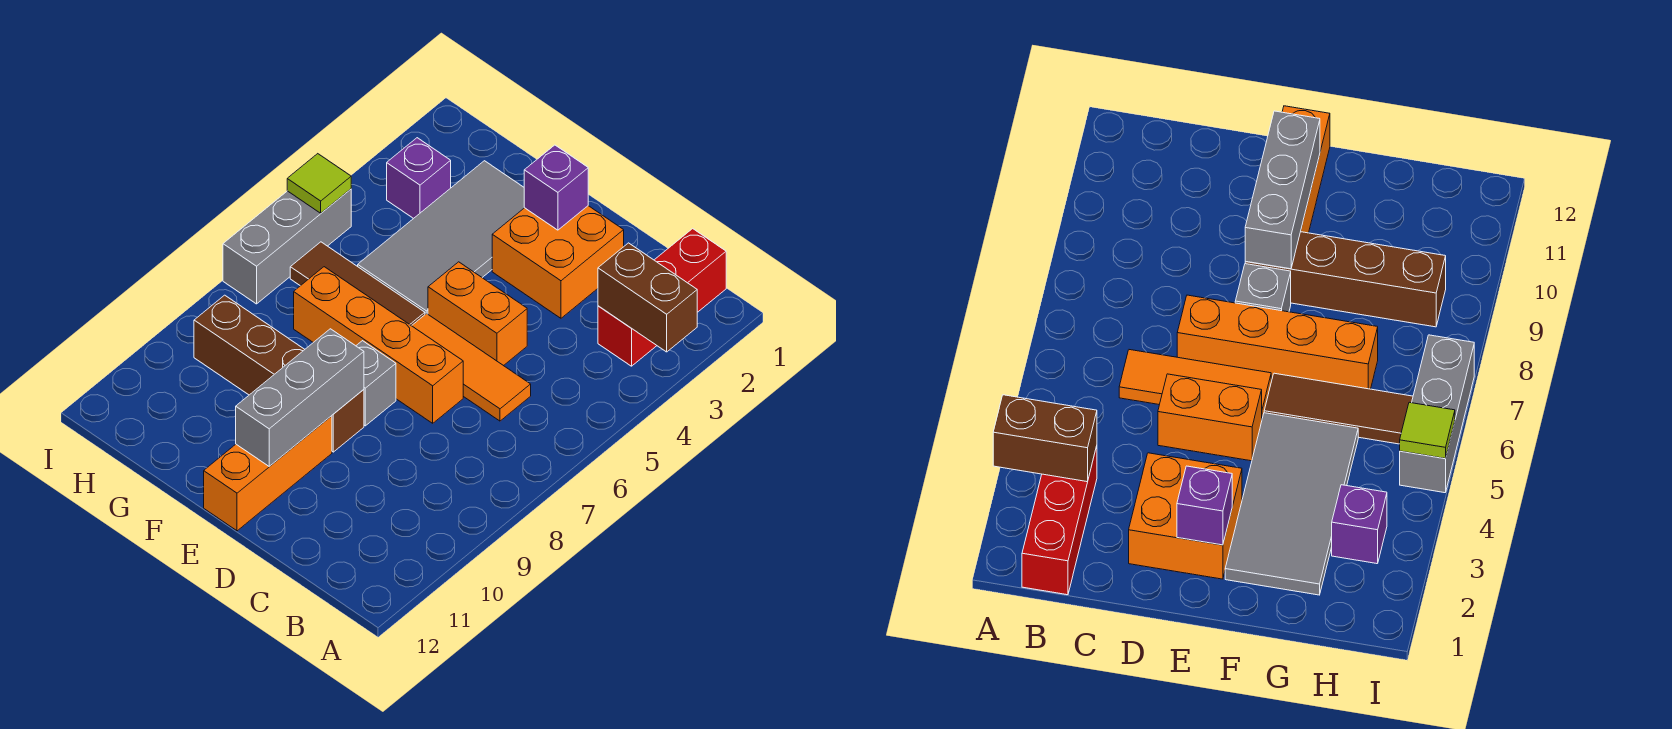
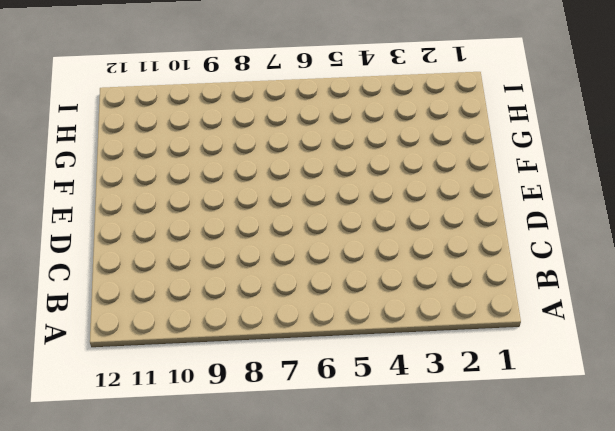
none -> red 1x3 brick [598,229,726,366]
none -> orange 1x3 tile [412,314,531,421]
none -> orange 2x2 brick [492,206,624,318]

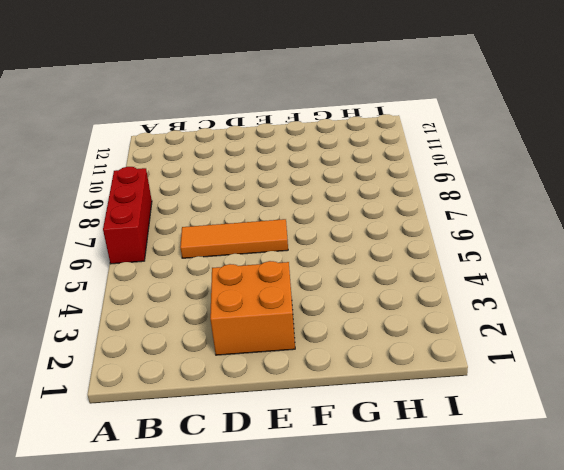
red 1x3 brick [103,167,152,264] -> red 1x3 brick moved to [598,229,726,366]
none -> orange 1x2 brick [428,262,527,366]
none -> orange 1x4 brick [294,267,463,423]
none -> grey 1x1 brick [356,341,396,426]

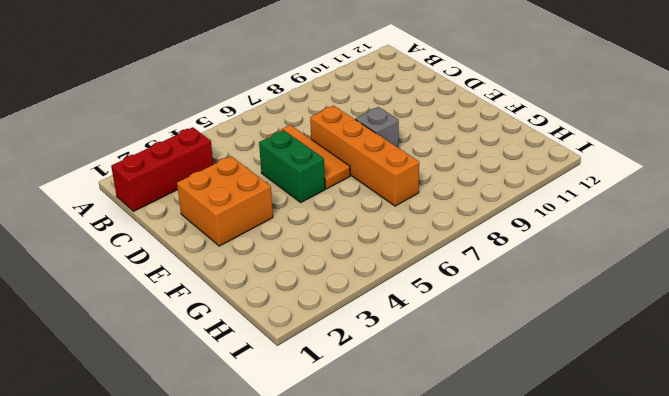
green 1x2 brick [259,130,325,202] -> orange 1x2 brick [428,262,527,366]
none -> brown 1x4 brick [194,295,364,452]
none -> orange 1x3 brick [204,416,332,531]
none -> grey 2x4 tile [358,161,524,314]

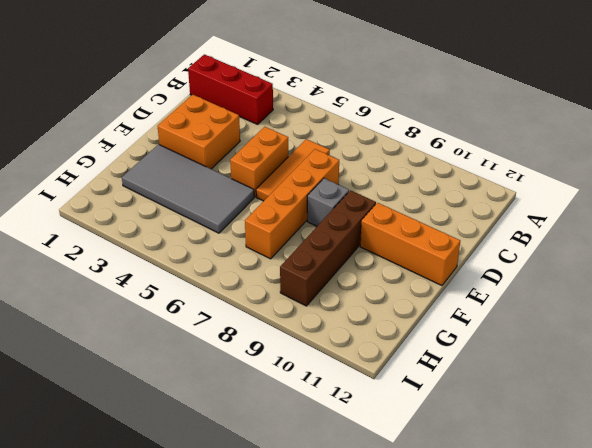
none -> brown 1x3 tile [290,242,425,326]
none -> purple 1x1 brick [387,138,451,219]
none -> grey 1x3 brick [223,189,351,304]

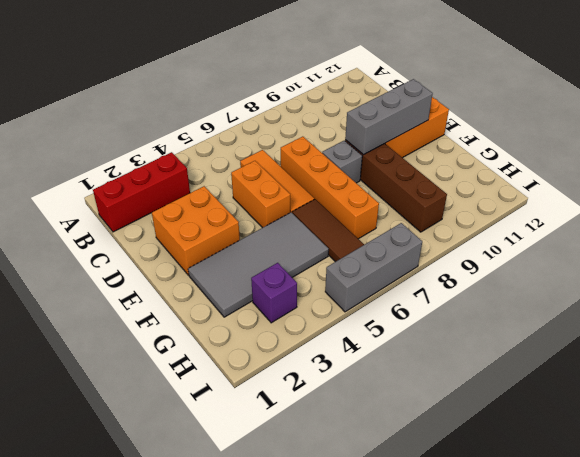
none -> brown 1x2 brick [598,243,697,352]
none -> purple 1x1 brick [524,145,588,230]
none -> lime 1x1 tile [287,154,351,213]

